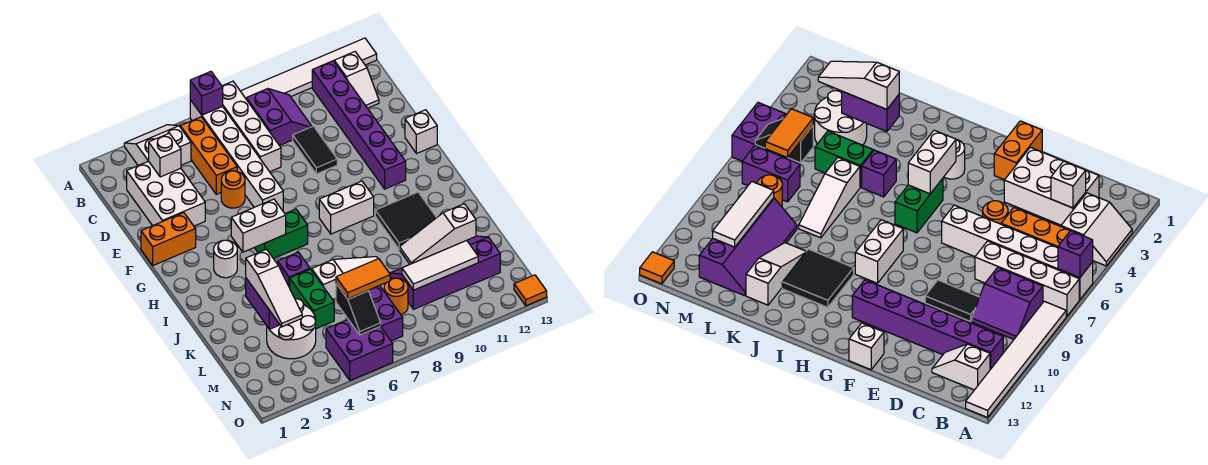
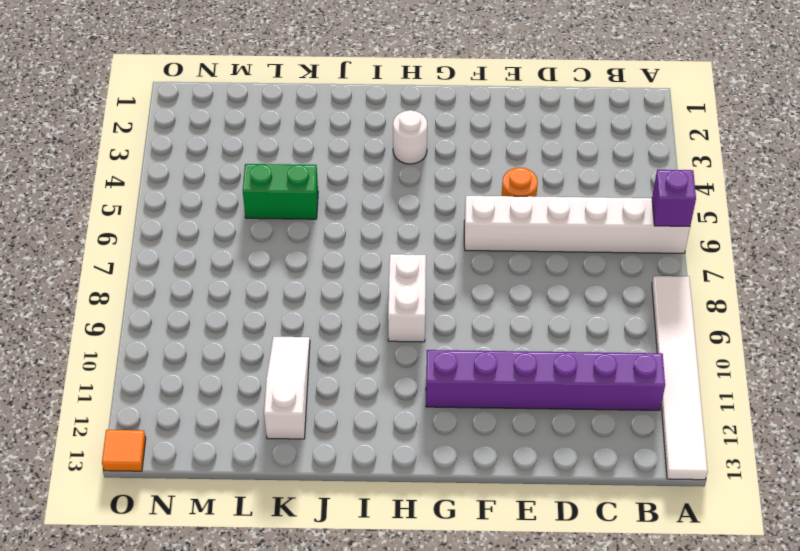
none -> white 2x2 slope [124,125,191,166]
none -> white 1x4 brick [222,81,281,172]
none -> orange 1x3 brick [180,117,237,194]
none -> purple 2x2 slope [246,89,312,146]

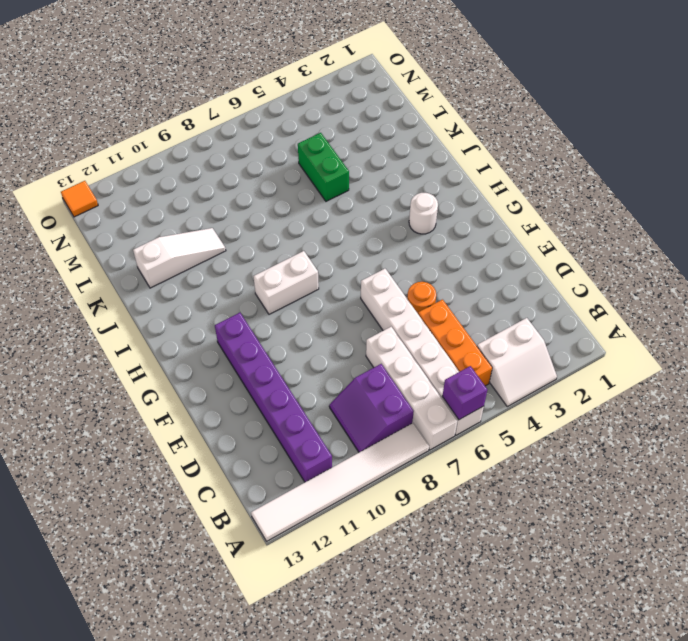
none -> white 1x2 slope [334,52,379,108]
none -> white 2x3 brick [127,161,205,226]
none -> black 1x2 tile [293,126,337,174]
none -> orange 1x2 brick [141,213,196,265]

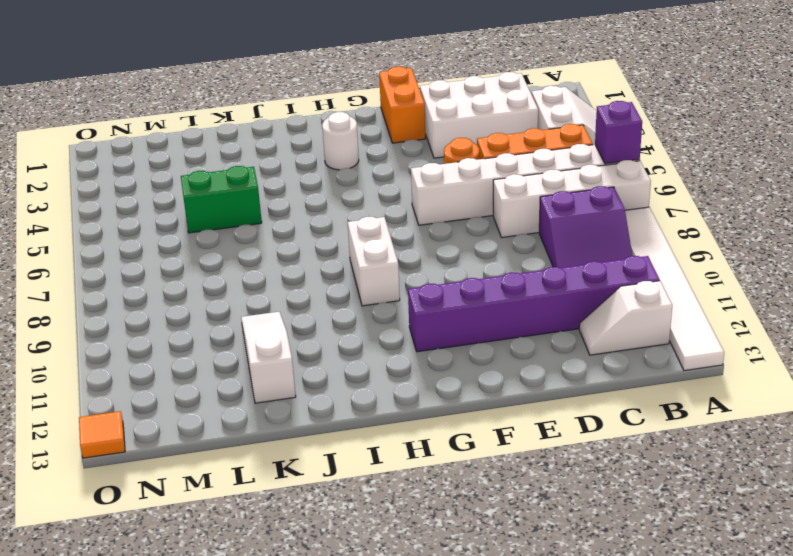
none -> black 1x2 tile [293,126,337,174]
none -> white 1x1 brick [405,110,437,154]
none -> green 1x2 brick [254,209,308,259]
none -> black 2x2 tile [375,192,437,249]

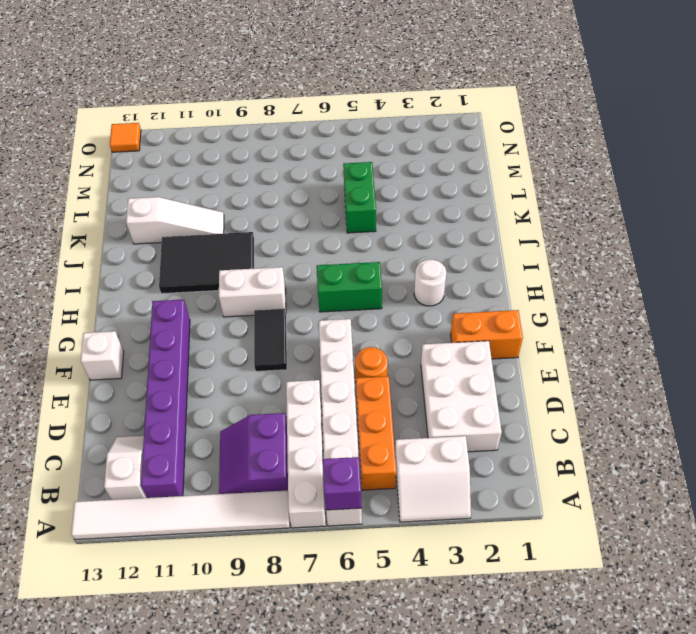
black 1x2 tile [254,308,287,371] -> black 1x2 tile moved to [293,126,337,174]
black 2x3 tile [159,232,254,294] -> black 2x2 tile [375,192,437,249]
none -> purple 1x1 brick [278,252,310,288]
none -> white 1x3 slope [312,257,378,299]
none -> white 2x2 round brick [267,299,316,359]
none -> purple 2x4 slope [390,236,500,309]

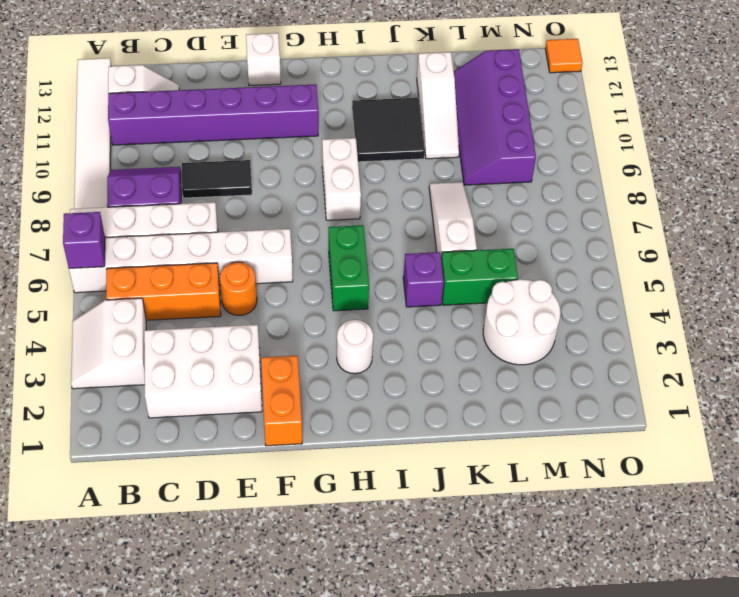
none -> purple 1x2 brick [369,285,403,341]
none -> orange 1x1 round brick [384,278,408,315]
none -> purple 2x2 brick [326,320,393,380]
none -> white 1x1 brick [149,133,181,177]

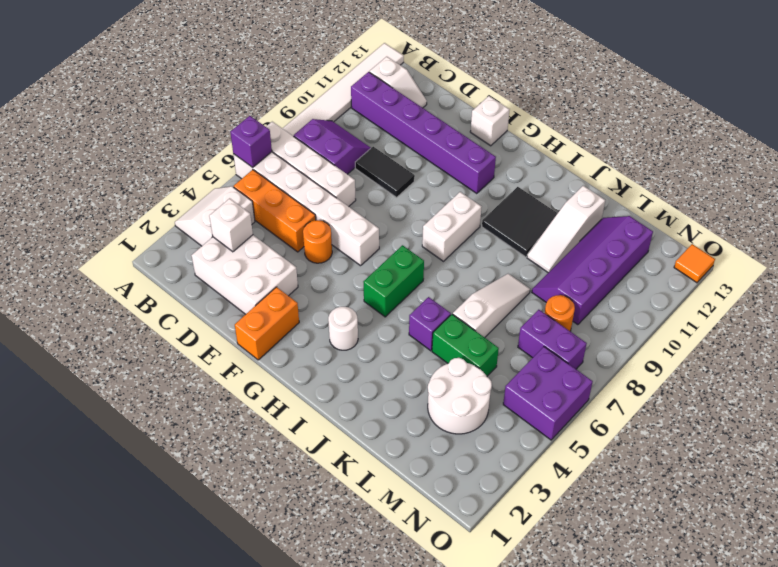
none -> white 1x2 brick [231,199,286,252]
none -> purple 1x2 brick [246,278,280,329]
none -> black 1x2 slope [336,284,381,335]
none -> white 1x3 tile [402,240,478,290]

